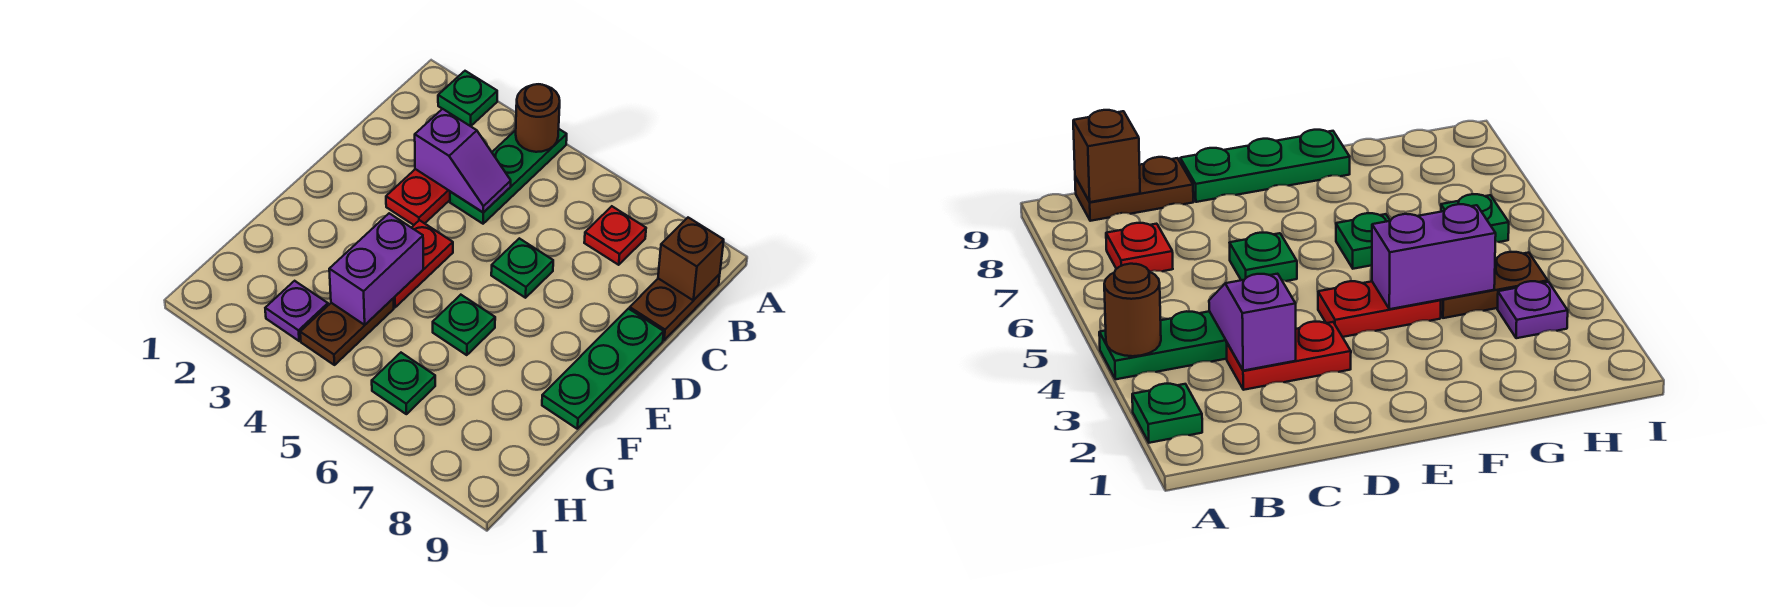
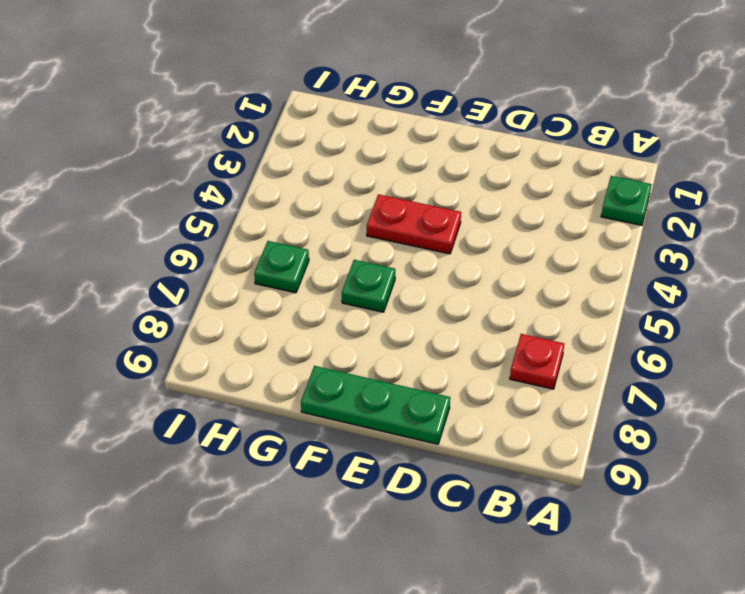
none -> green 1x3 plate [450,129,567,224]
none -> brown 1x2 plate [630,274,720,340]
none -> red 1x2 plate [386,169,450,225]

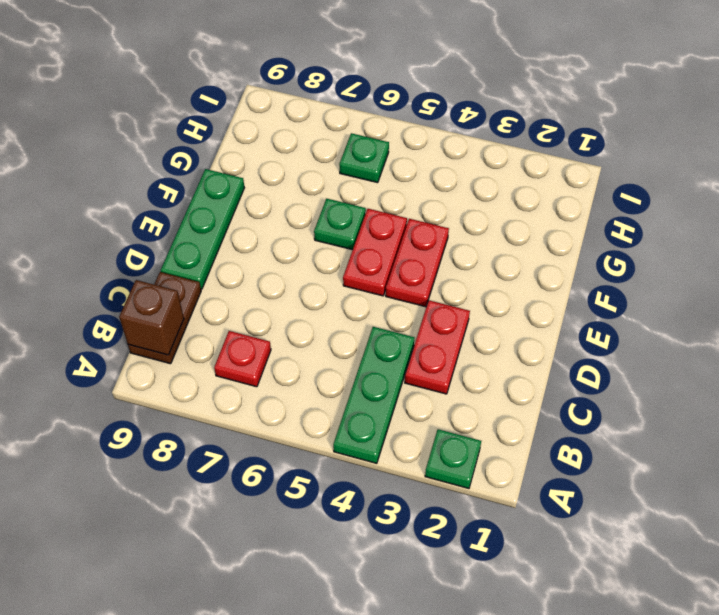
red 1x2 plate [343,209,407,296] -> none
none -> green 1x1 plate [491,238,553,298]
none -> brown 1x2 plate [300,298,394,365]
none -> purple 1x1 plate [265,281,328,341]

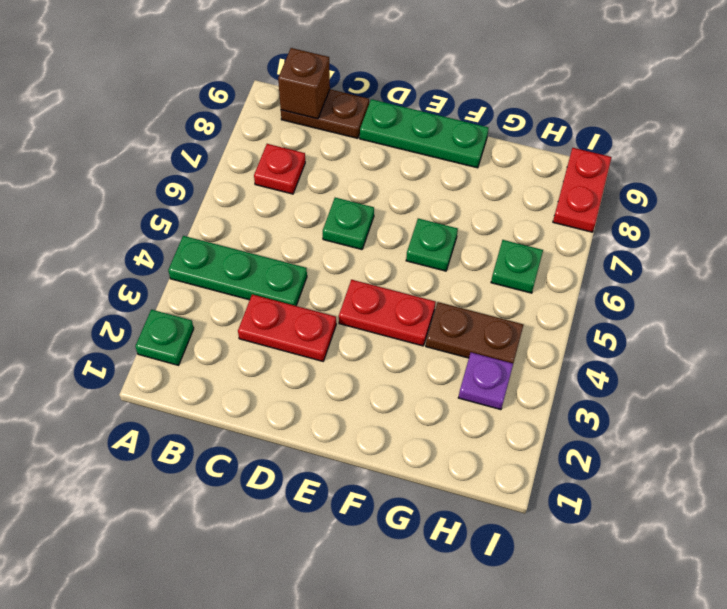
red 1x2 plate [553,148,612,232] -> none
none -> brown 1x1 round brick [516,84,560,152]
none -> purple 1x2 slope [415,109,511,213]
none -> purple 1x2 brick [329,213,423,325]

